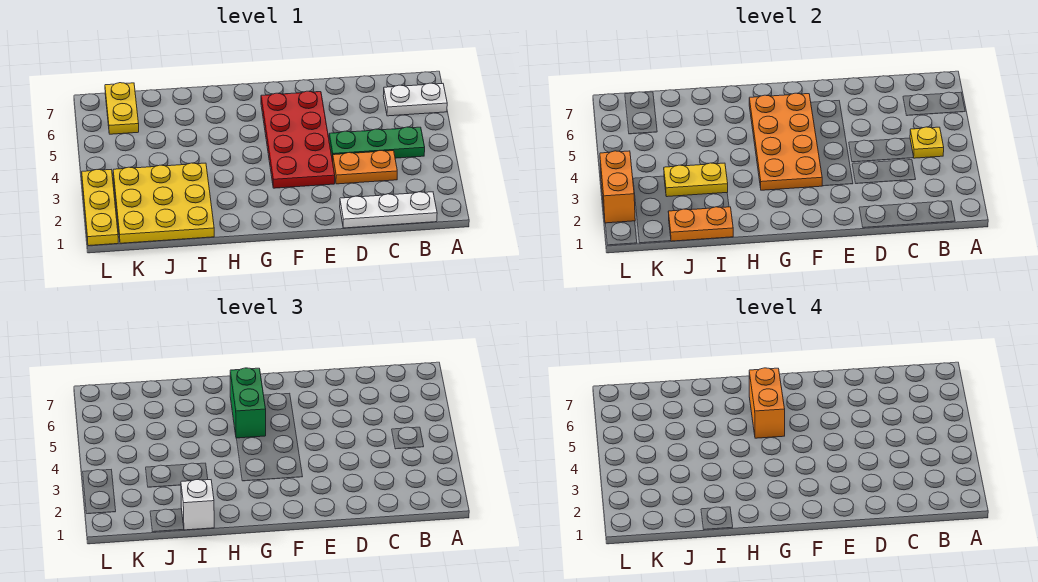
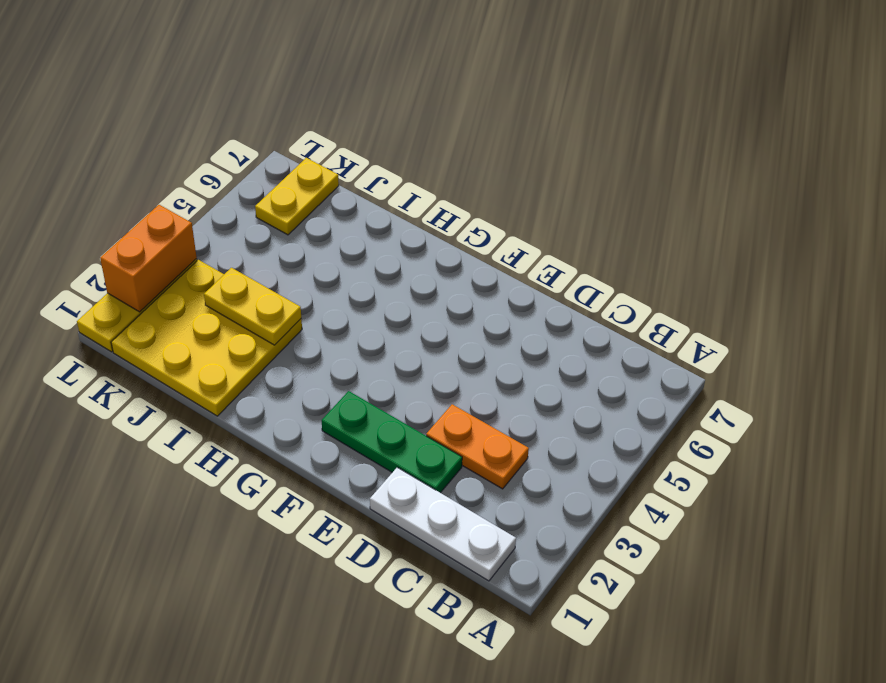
green 1x3 plate [322,391,462,493] -> green 1x3 plate moved to [329,127,425,161]
none -> white 1x2 plate [383,83,447,116]
none -> red 2x4 plate [261,91,335,188]
none -> yellow 1x1 plate [910,127,944,158]

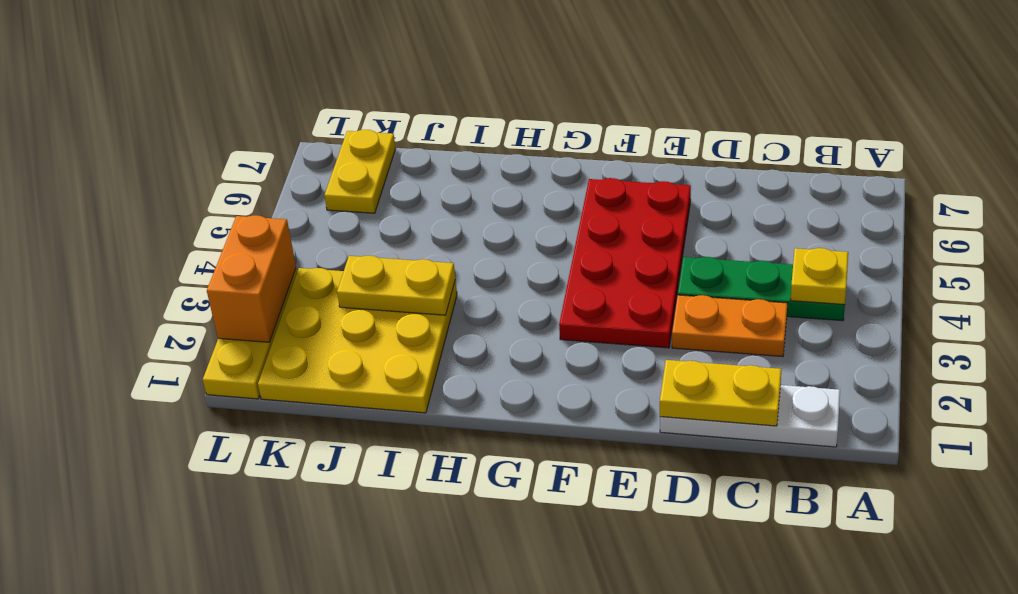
yellow 1x2 plate [660,360,781,426] -> none
none -> white 1x2 plate [383,83,447,116]
none -> orange 2x4 plate [749,93,822,190]
none -> orange 1x2 plate [668,207,733,241]

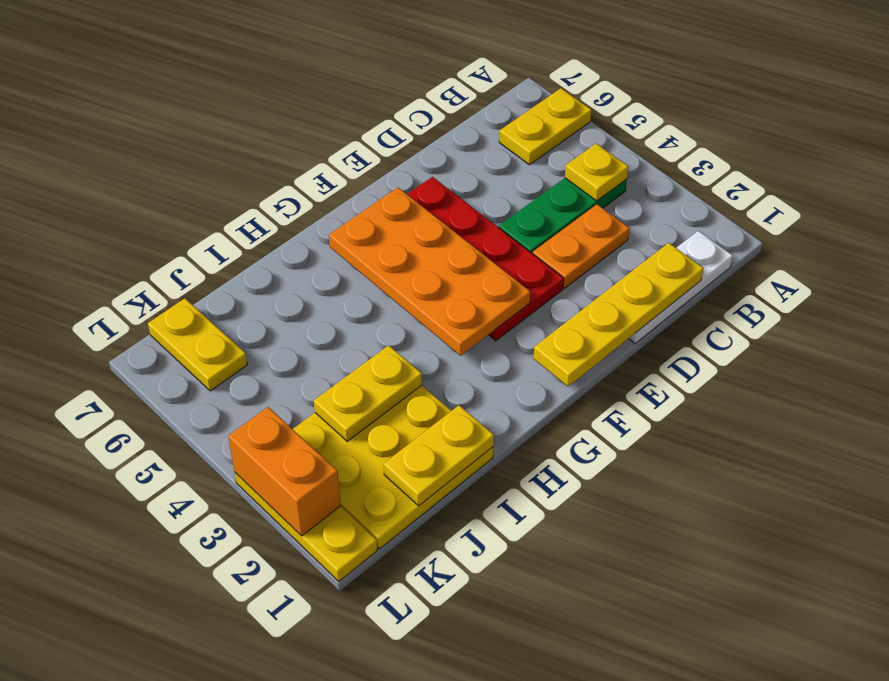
yellow 1x2 plate [499,88,591,165] -> white 1x2 plate [383,83,447,116]
yellow 1x4 plate [533,243,703,386] -> none
yellow 1x2 plate [384,405,494,506] -> orange 1x2 plate [668,207,733,241]
none -> green 1x2 brick [230,368,266,438]
none -> white 1x1 brick [181,480,214,530]
none -> orange 1x2 brick [749,368,785,438]

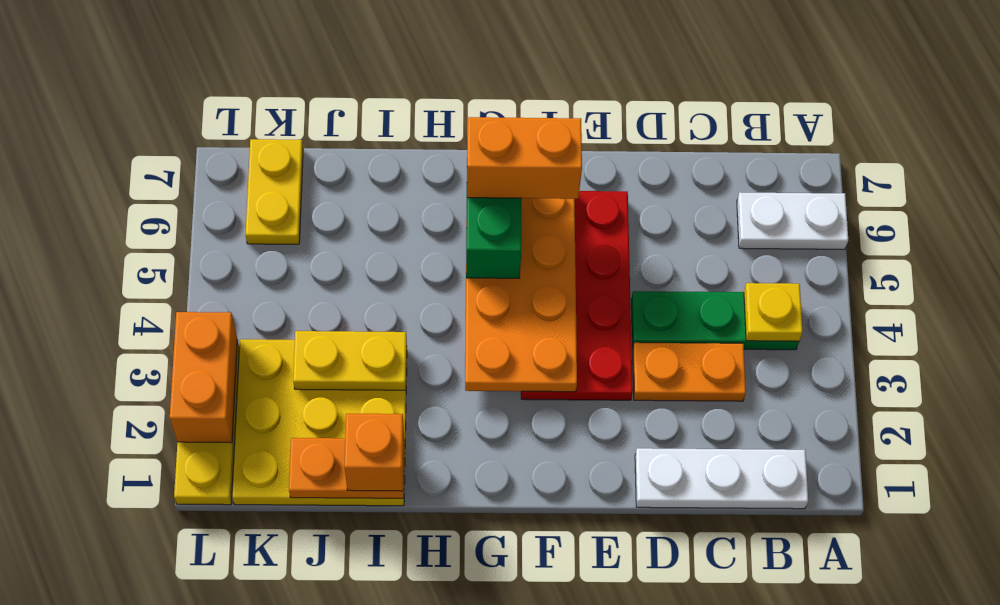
orange 1x2 brick [467,117,582,199] -> orange 1x2 brick turned to [749,368,785,438]
orange 1x1 brick [344,414,404,491] -> white 1x1 brick [181,480,214,530]

